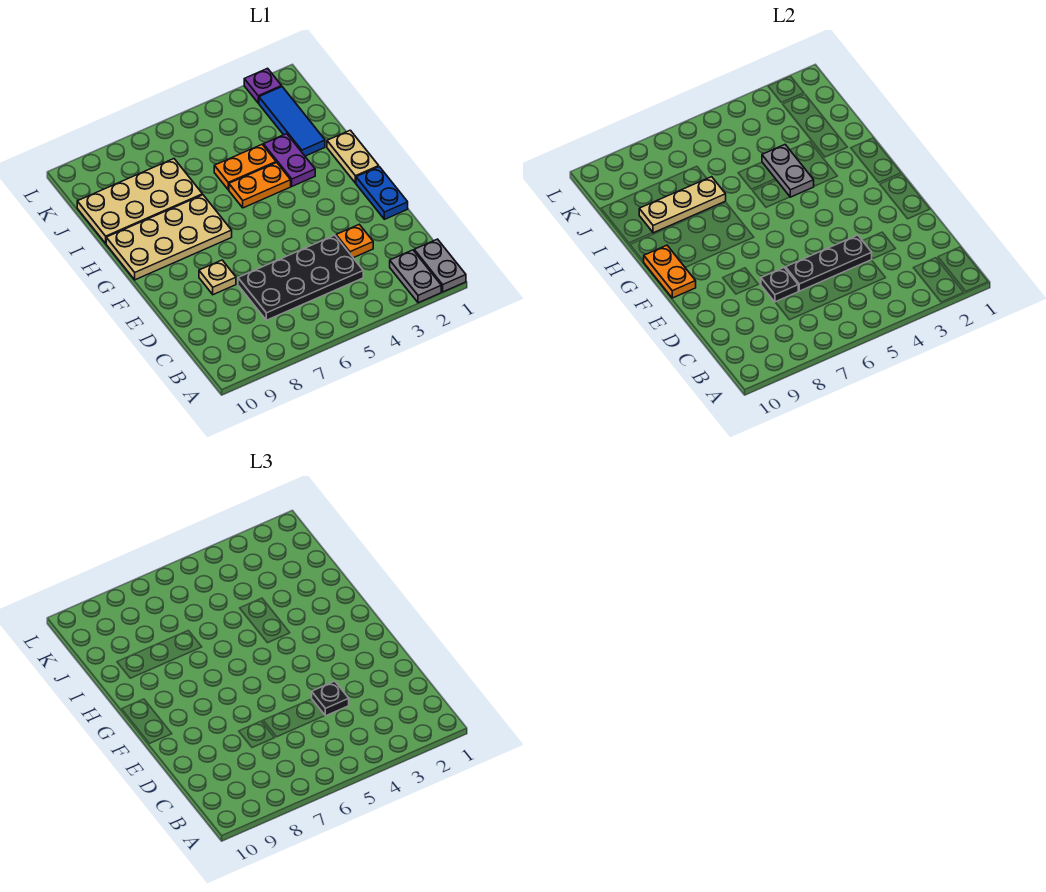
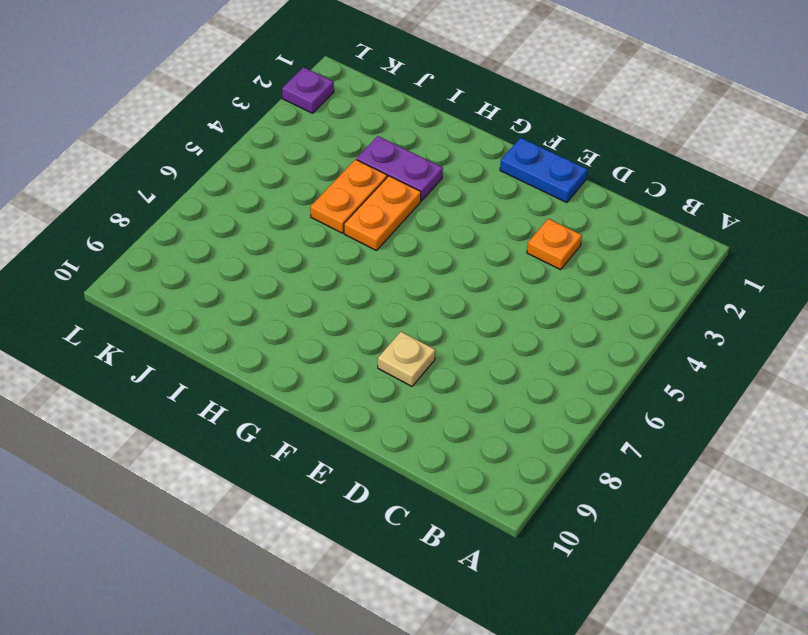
none -> grey 1x2 plate [414,239,466,292]
none -> grey 1x2 plate [390,250,441,303]
none -> black 2x4 plate [238,235,363,320]

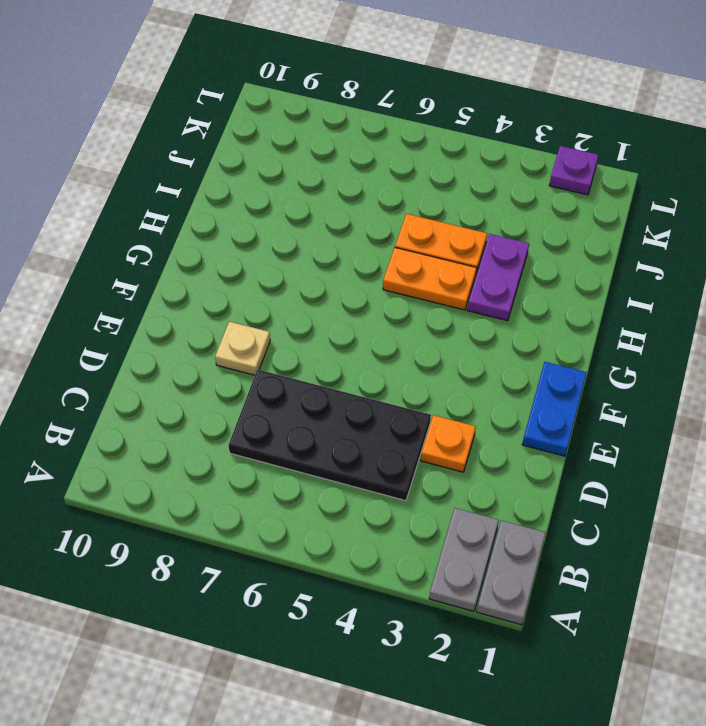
none -> tan 1x2 plate [327,130,379,183]
none -> tan 2x4 plate [106,195,232,280]
none -> blue 1x3 tile [259,87,325,156]

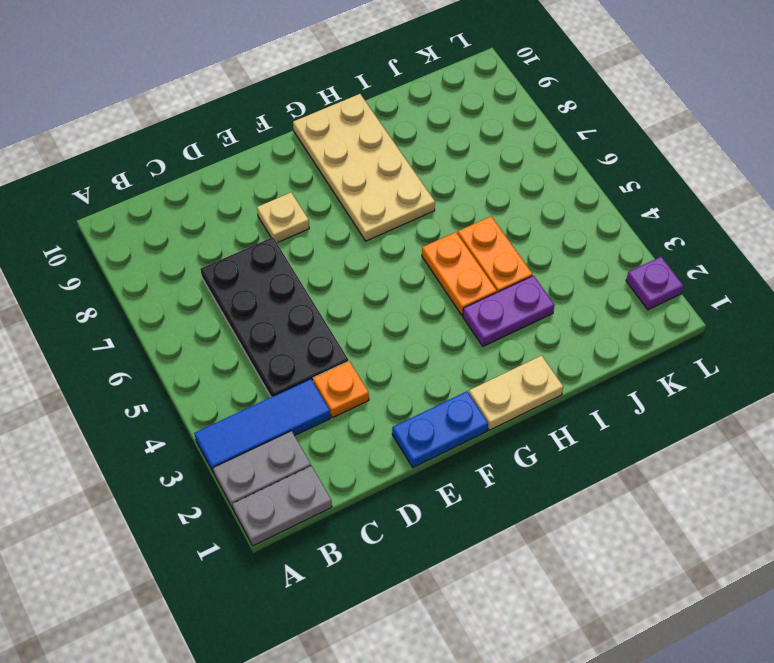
blue 1x3 tile [194,379,330,473] -> blue 1x3 tile moved to [259,87,325,156]
none -> tan 2x4 plate [77,159,203,243]
none -> black 1x3 plate [786,235,872,291]
none -> black 1x1 plate [761,268,798,302]

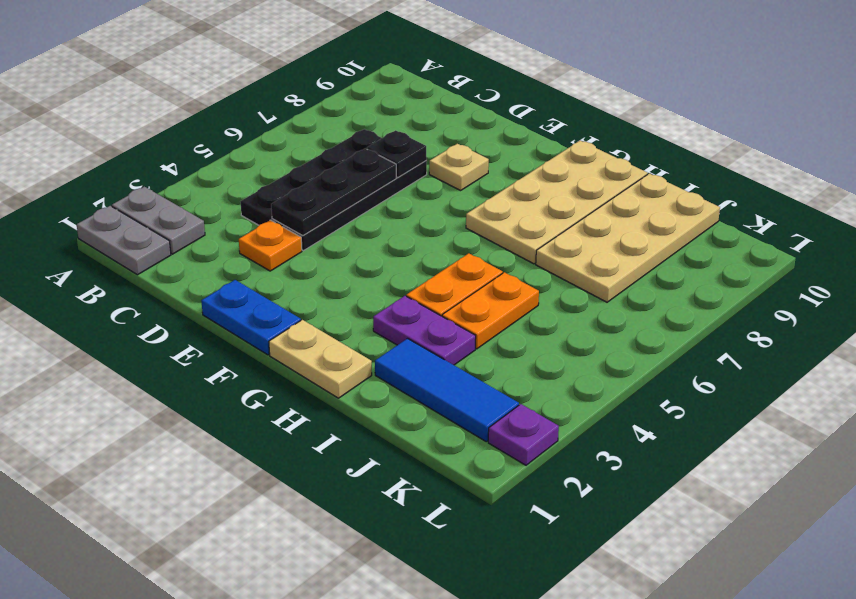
none -> orange 1x2 plate [643,245,696,298]
none -> grey 1x2 plate [762,145,814,197]
none -> tan 1x3 plate [639,177,726,233]

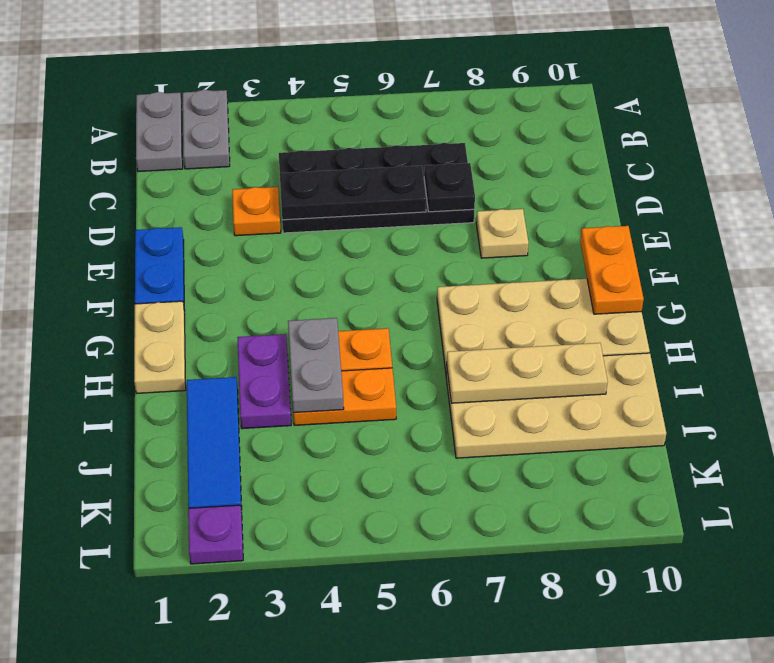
none -> black 1x1 plate [312,681,349,716]

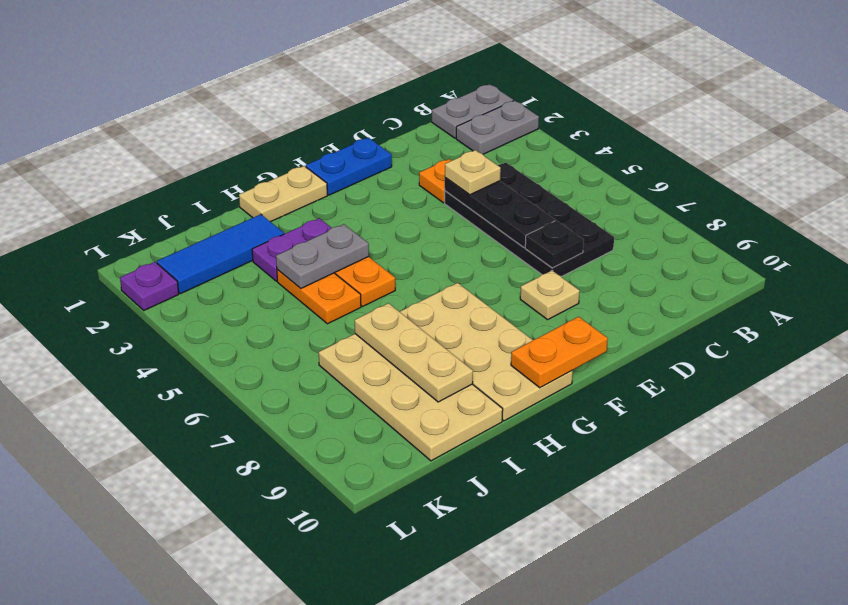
tan 1x1 plate [445,150,501,195] -> black 1x1 plate [312,681,349,716]

